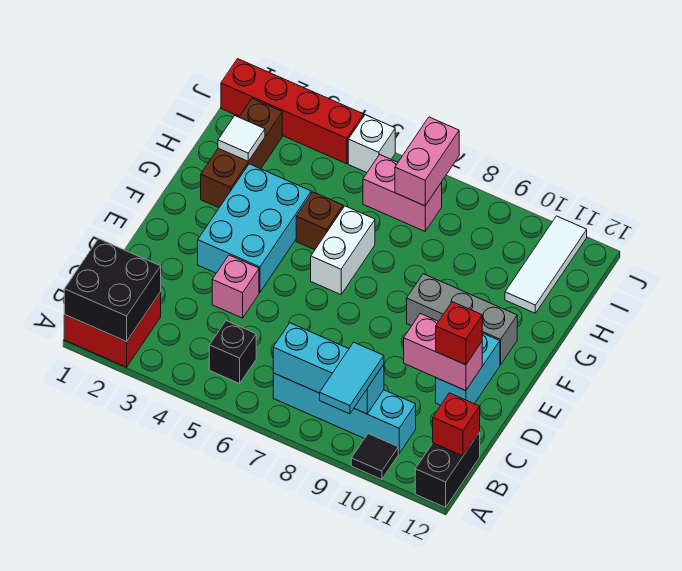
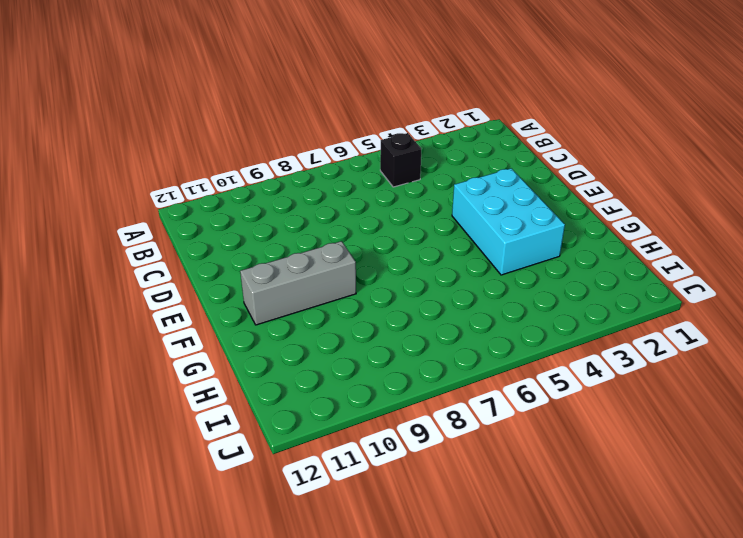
none -> red 2x2 brick [64,292,161,367]
none -> black 1x1 tile [351,434,398,479]
none -> black 1x2 brick [415,432,480,507]

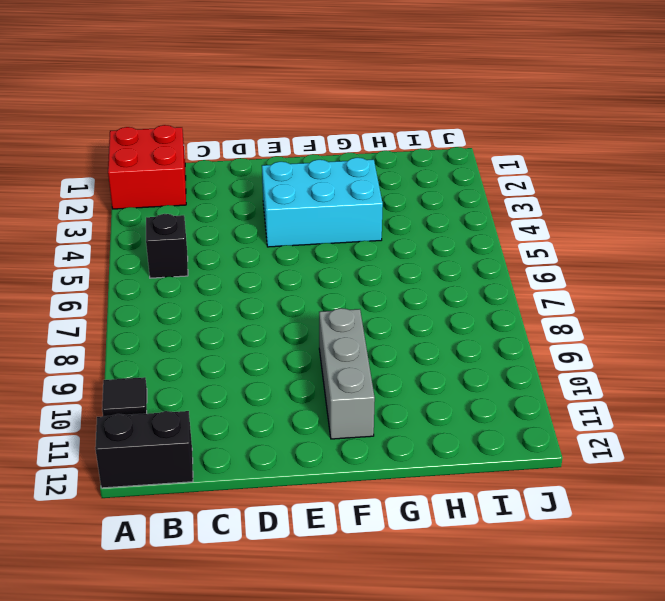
none -> cyan 1x4 brick [273,373,416,454]
none -> pink 1x1 brick [212,255,259,318]
none -> cyan 1x2 brick [436,333,500,405]

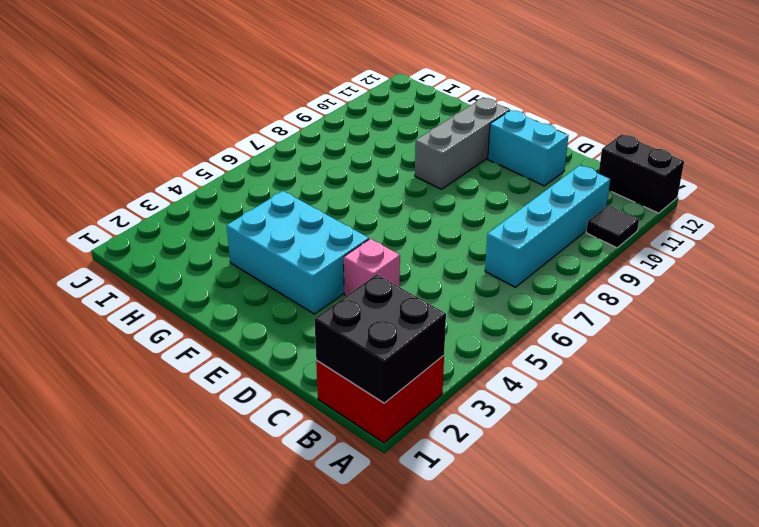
none -> black 1x1 brick [209,321,256,384]
none -> white 1x2 brick [311,206,375,295]
none -> brown 1x3 brick [201,99,282,208]

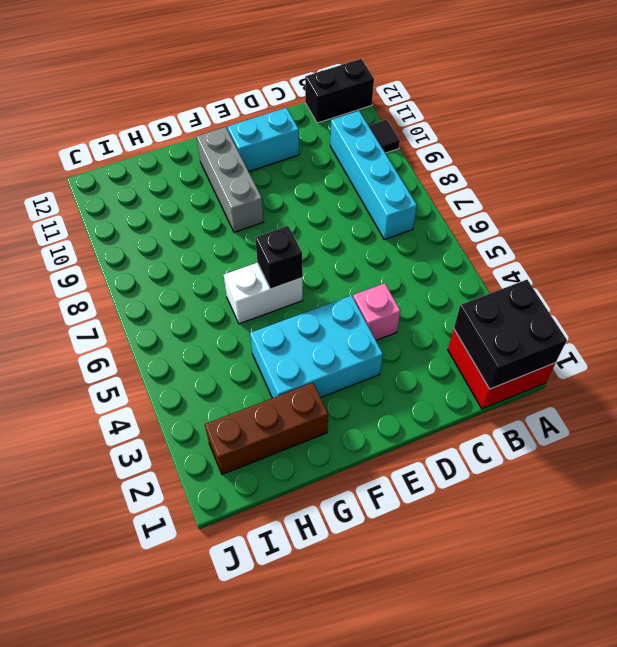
black 1x1 brick [255,226,303,289] -> black 1x1 brick moved to [209,321,256,384]
none -> brown 1x1 brick [296,192,343,250]
none -> white 1x3 tile [505,216,587,313]
none -> pink 1x2 brick [363,155,442,231]

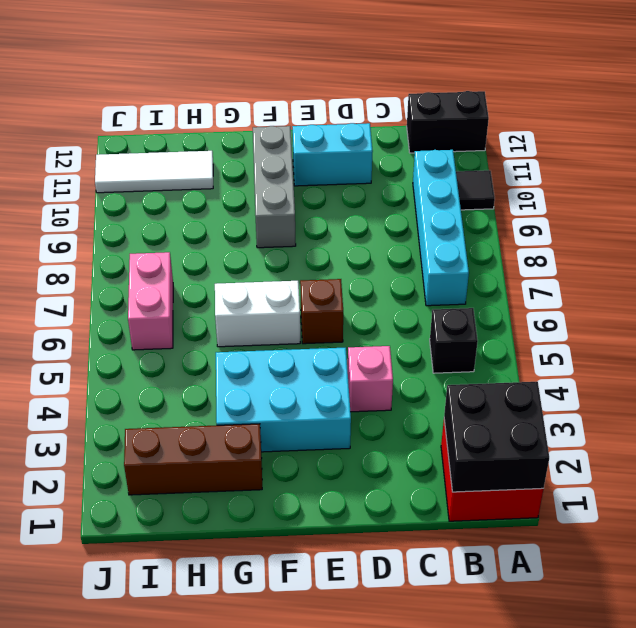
brown 1x1 brick [300,279,343,344] -> brown 1x1 brick moved to [296,192,343,250]
none -> red 1x4 brick [221,59,363,164]
none -> white 1x1 brick [348,115,395,173]
none -> cyan 1x3 brick [273,323,384,414]

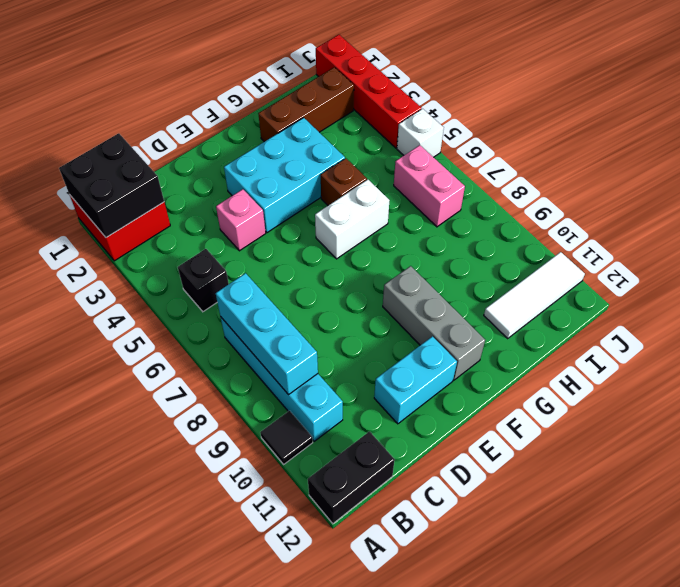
none -> red 1x1 brick [433,393,480,456]
none -> pink 1x2 brick [404,313,482,391]
none -> white 1x1 tile [218,116,265,161]

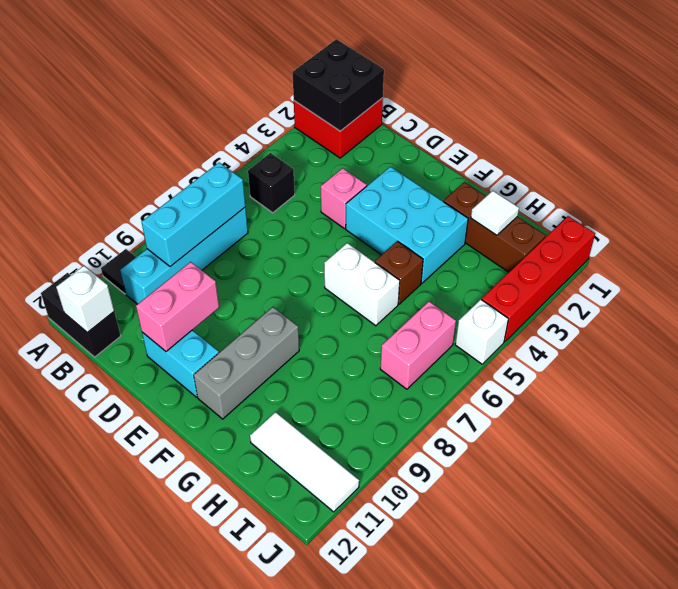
white 1x1 brick [56,266,114,333] -> red 1x1 brick [433,393,480,456]
none -> pink 1x2 brick [395,117,459,206]
none -> cyan 1x2 tile [320,342,384,414]
none -> red 1x1 brick [436,302,482,365]

